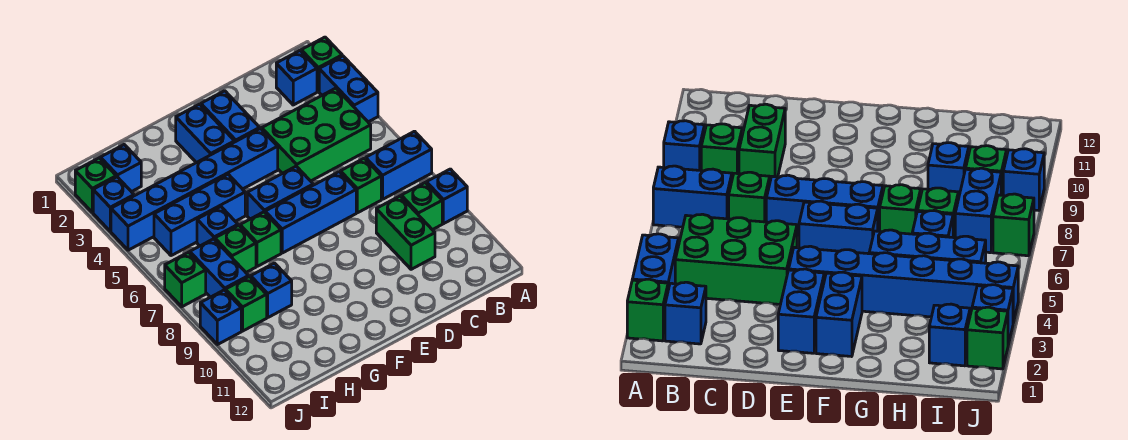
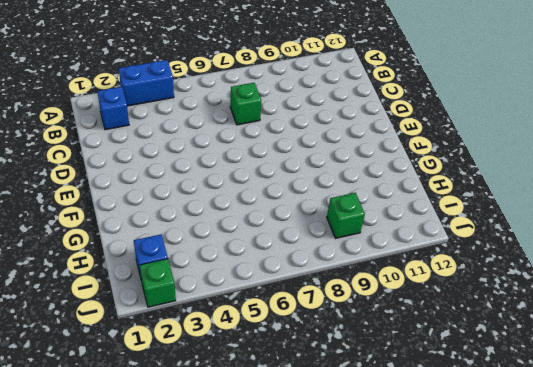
none -> green 1x1 brick [301,37,342,92]
none -> blue 1x2 brick [366,131,432,199]
none -> blue 1x1 brick [426,169,467,224]

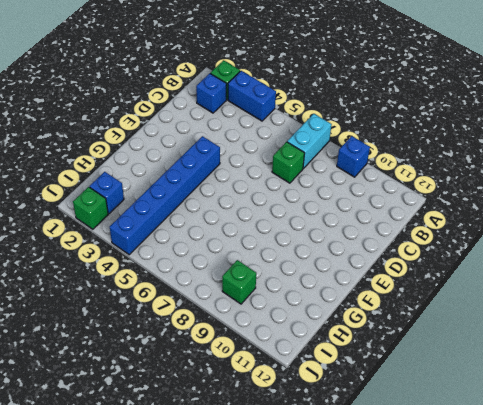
cyan 1x2 brick [287,114,332,169] -> blue 1x2 brick [366,131,432,199]
none -> green 2x3 brick [262,88,371,181]
none -> green 1x1 brick [401,183,442,230]
none -> green 1x2 brick [376,196,435,269]

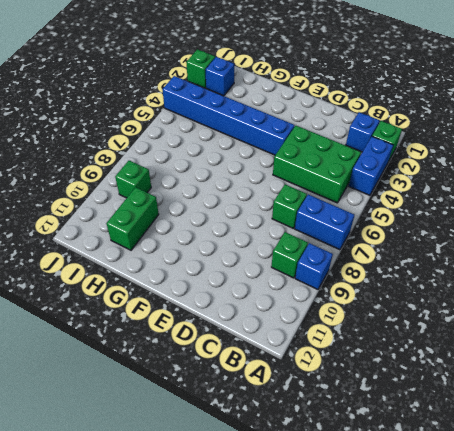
green 1x2 brick [106,187,159,250] -> green 1x2 brick moved to [376,196,435,269]
none -> blue 1x3 brick [265,172,356,253]
none -> blue 1x2 brick [201,91,260,142]
none -> blue 1x2 brick [247,166,313,219]

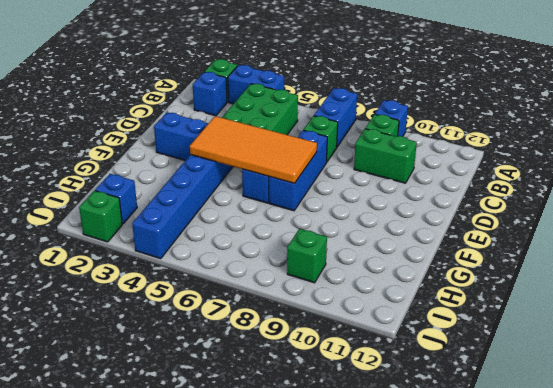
orange 2x4 tile [190,116,317,183] -> none
none -> blue 1x2 brick [176,104,235,163]
none -> blue 1x3 brick [154,174,245,256]
none -> green 1x1 brick [240,212,281,266]

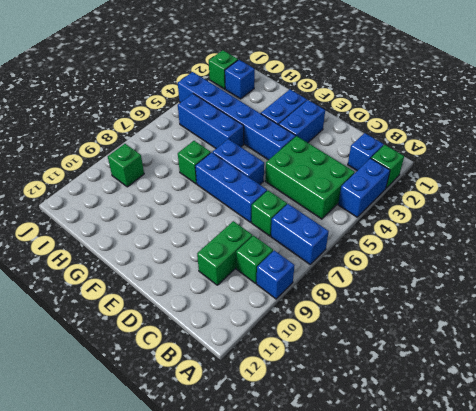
none -> blue 1x1 brick [197,207,238,246]
none -> green 1x1 brick [215,225,256,272]
none -> blue 1x1 brick [251,263,292,317]

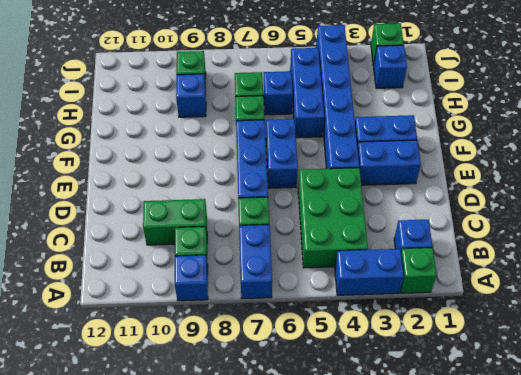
none -> blue 1x2 brick [190,239,249,297]
none -> blue 1x1 brick [93,177,134,231]
none -> green 1x1 brick [165,252,206,307]

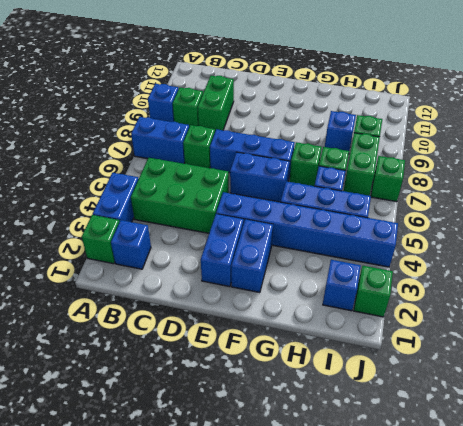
green 1x2 brick [343,133,380,196] -> blue 1x2 brick [190,239,249,297]
none -> blue 1x1 brick [93,177,134,231]
none -> blue 1x1 brick [200,290,241,345]

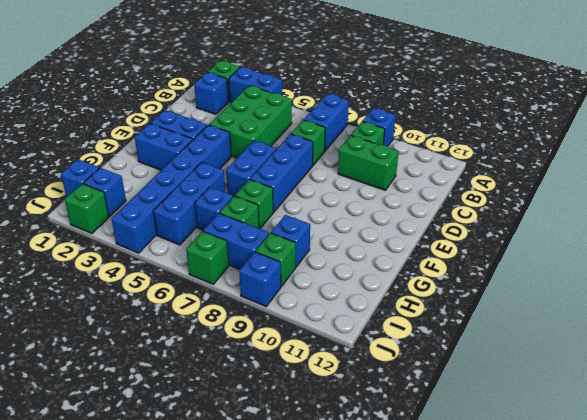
blue 1x1 brick [61,159,99,198] -> blue 1x1 brick moved to [93,177,134,231]

